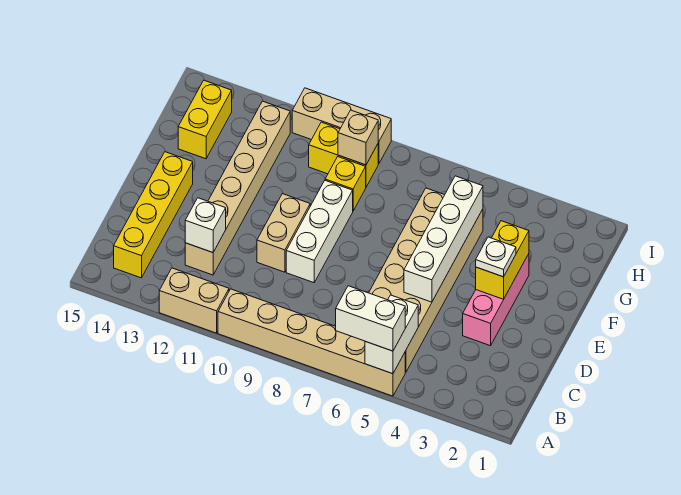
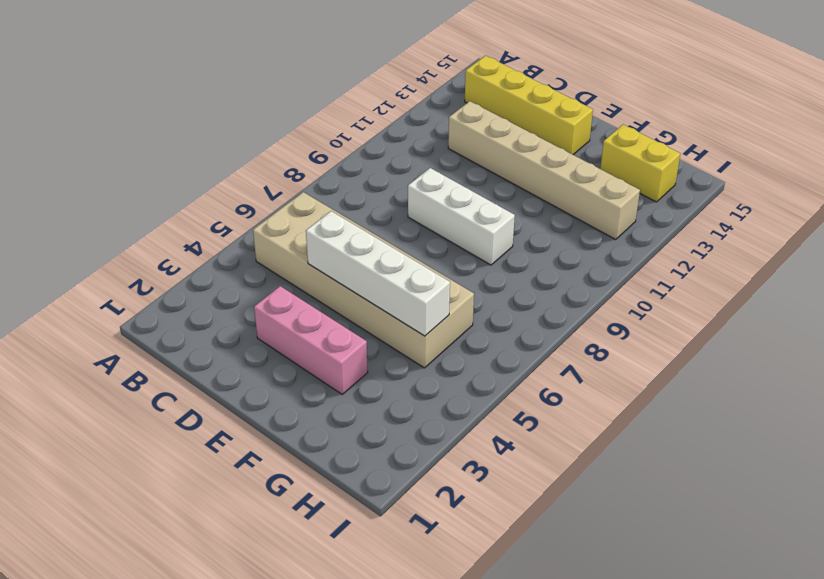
none -> tan 1x6 brick [218,289,405,396]
none -> tan 1x2 brick [159,268,229,333]
none -> tan 1x2 brick [257,194,310,272]

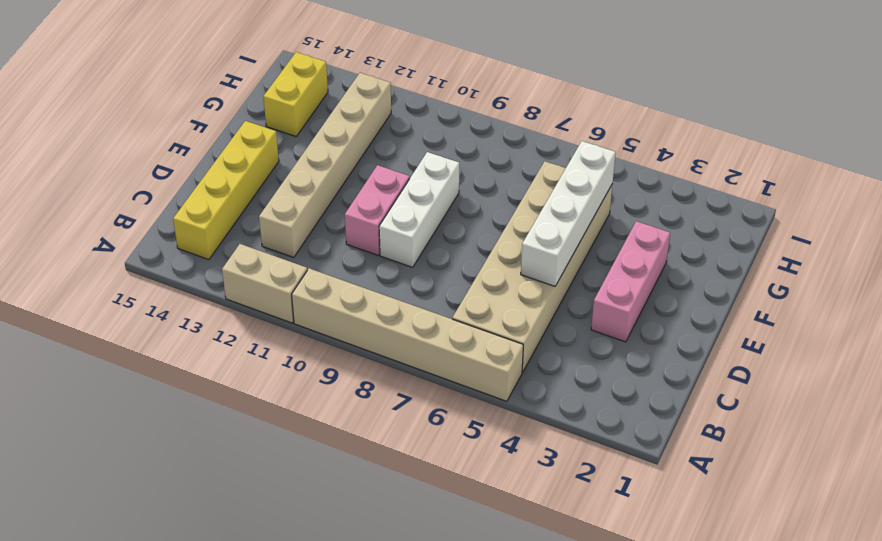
pink 1x2 brick [345,165,410,255] -> tan 1x2 brick [257,194,310,272]
none -> yellow 1x1 brick [325,157,366,211]
none -> yellow 1x2 brick [309,122,378,187]
none -> tan 1x3 brick [292,88,391,164]

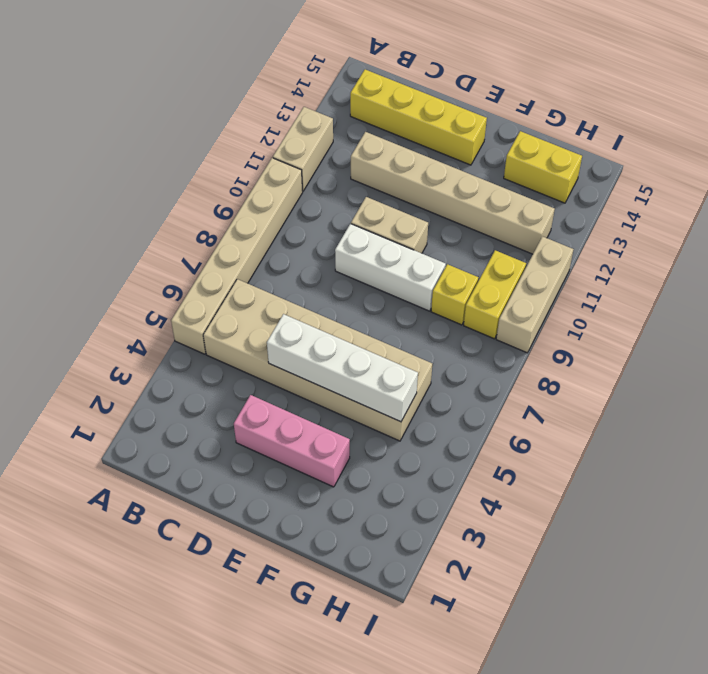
none -> white 1x2 brick [365,295,418,374]
none -> white 1x1 brick [185,198,226,253]
none -> yellow 1x2 brick [476,221,529,299]

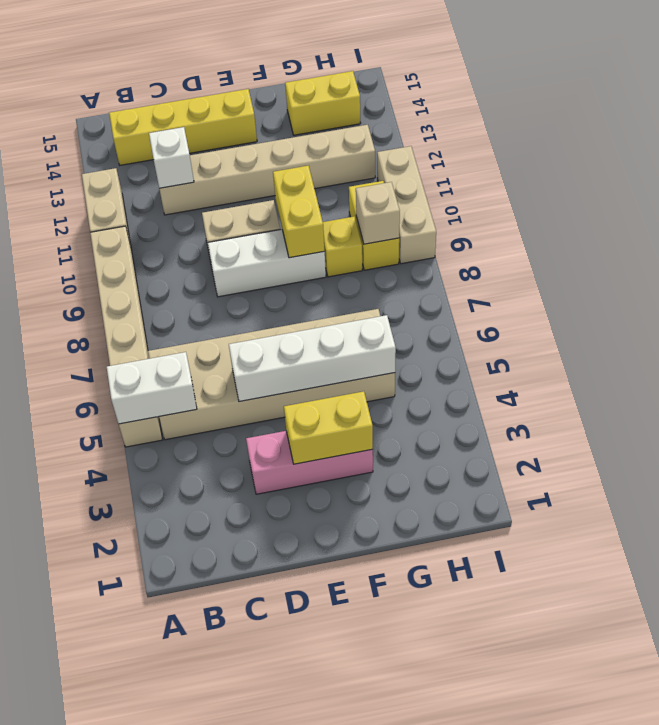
yellow 1x2 brick [273,166,325,258] -> none
none -> white 1x2 brick [336,286,405,351]
none -> white 1x1 plate [476,237,516,277]

